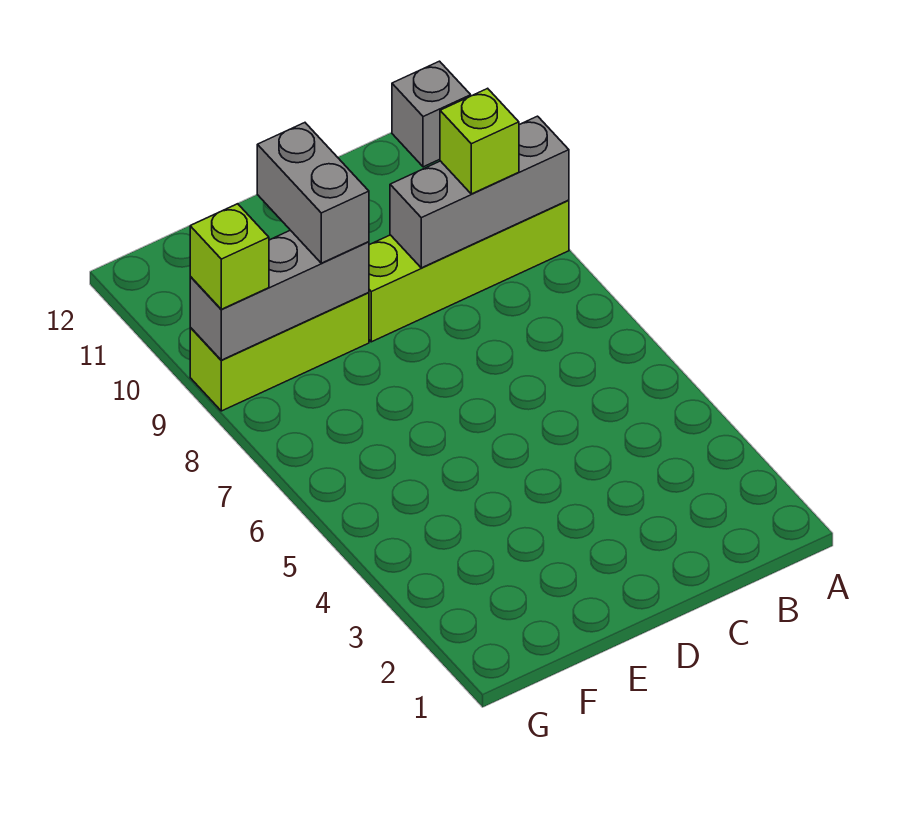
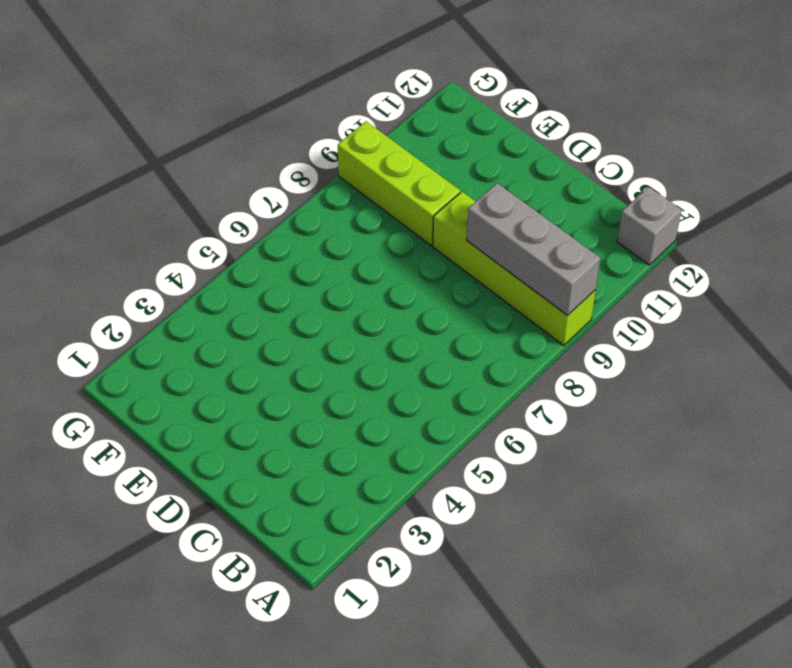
none -> grey 1x3 brick [190,230,369,360]
none -> lime 1x1 brick [440,88,519,194]

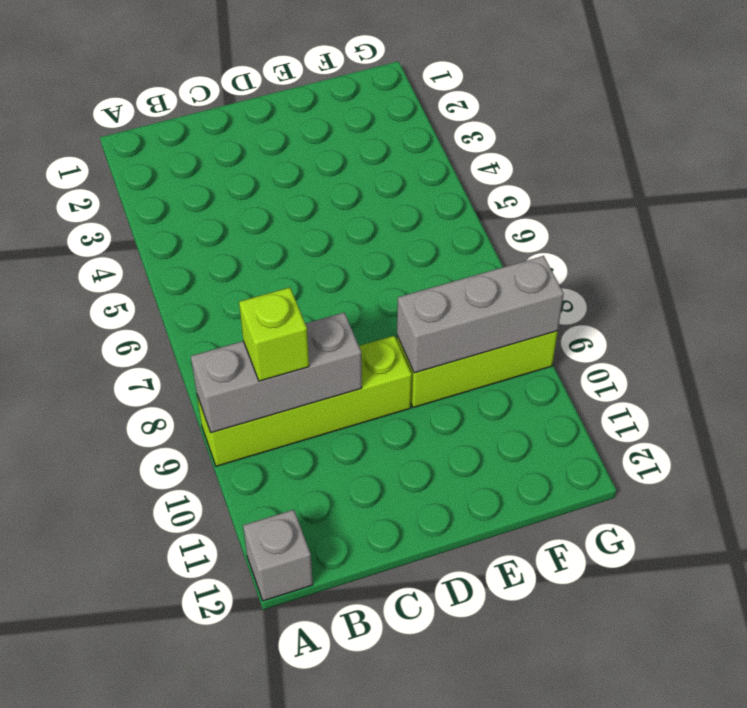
none -> grey 1x2 brick [257,123,369,263]
none -> lime 1x1 brick [190,204,269,309]

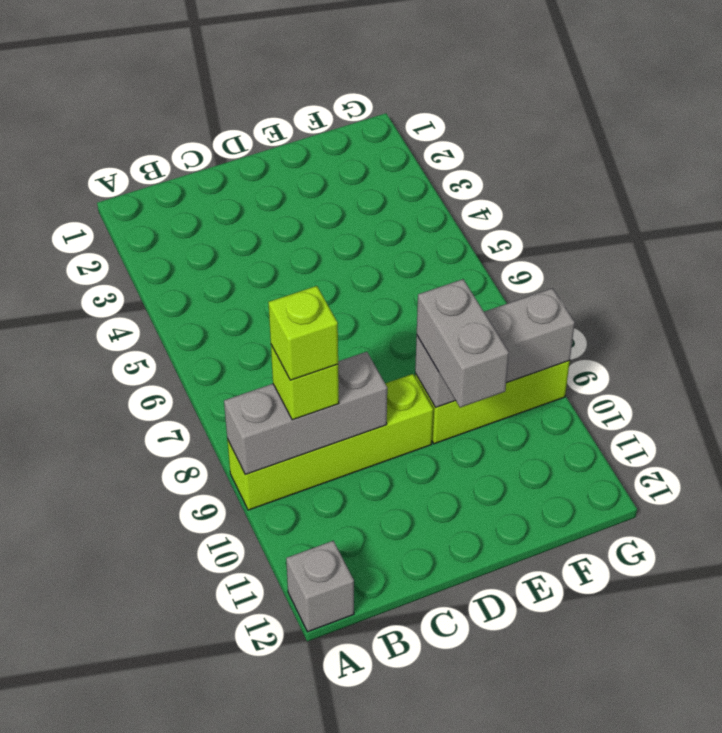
lime 1x1 brick [268,286,338,380] -> lime 1x1 brick moved to [190,204,269,309]

